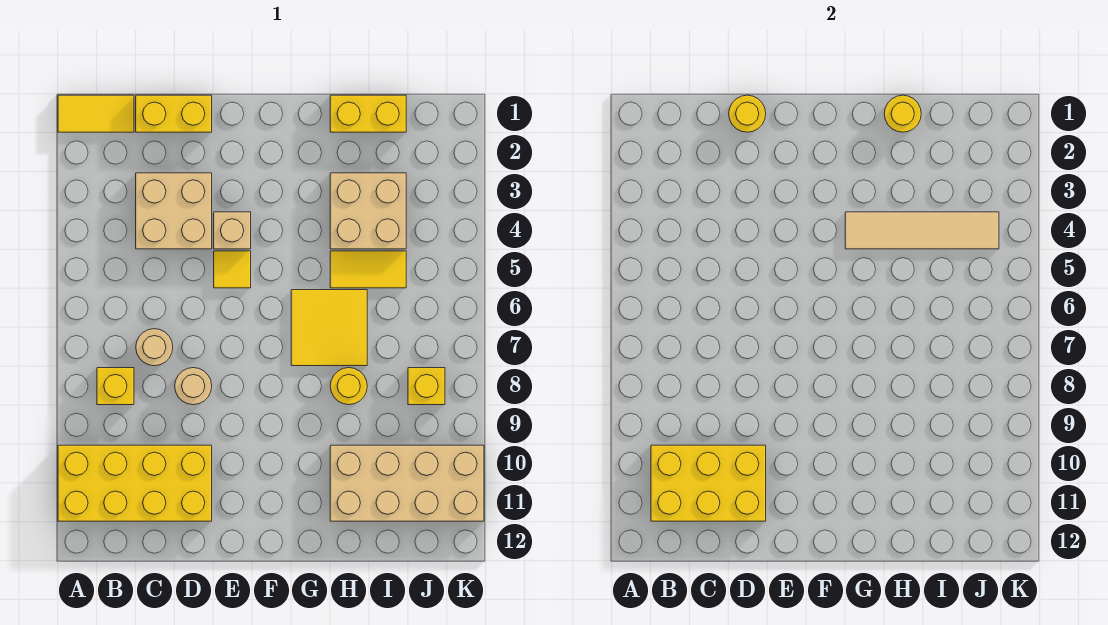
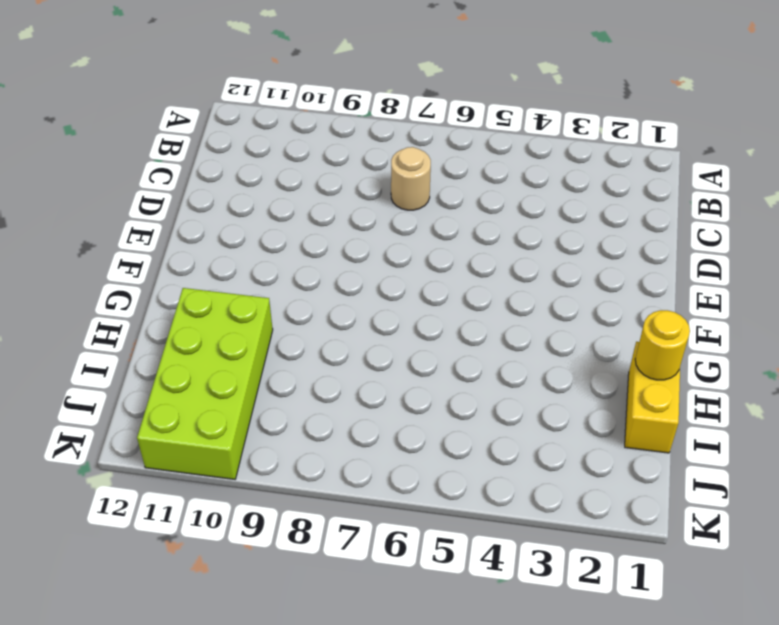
lime 2x4 brick [137,288,273,479] -> tan 2x4 brick [330,445,484,521]
none -> yellow 1x2 tile [58,95,134,132]
none -> yellow 2x4 brick [58,445,212,521]
none -> yellow 1x1 brick [97,368,134,405]

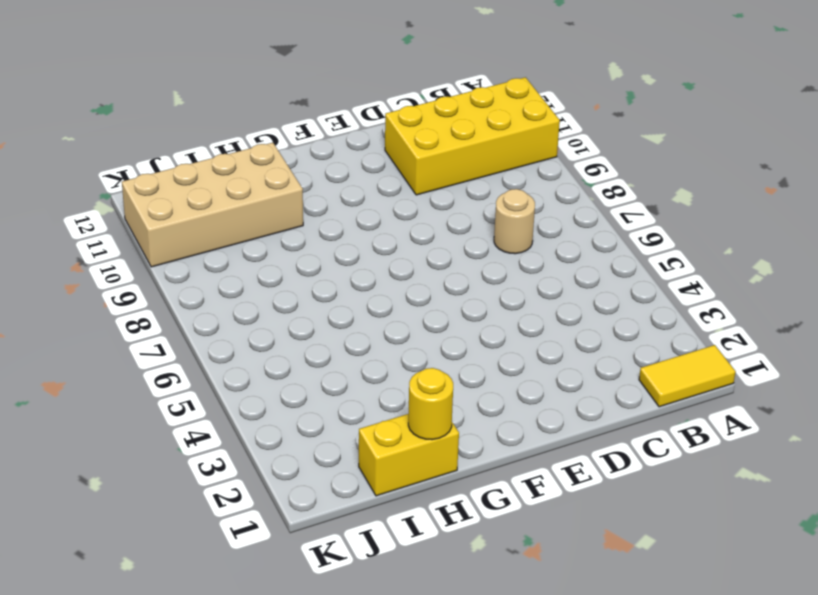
none -> yellow 1x1 brick [97,368,134,405]
none -> yellow 1x2 brick [136,95,212,132]
none -> tan 2x2 brick [136,173,212,249]

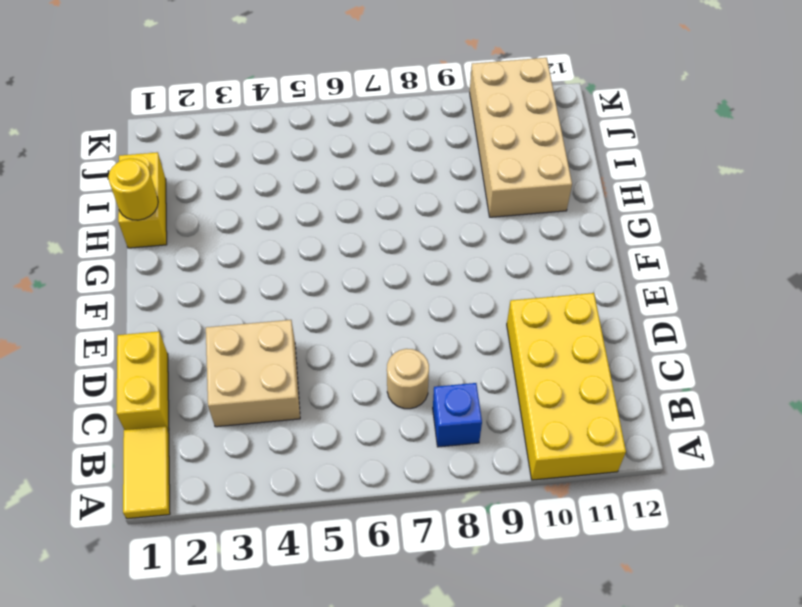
blue 1x1 brick [433,383,482,447] -> yellow 1x1 brick [97,368,134,405]
none -> tan 1x1 round brick [175,368,212,405]
none -> tan 1x1 brick [214,212,251,249]
none -> yellow 1x1 tile [214,251,251,288]

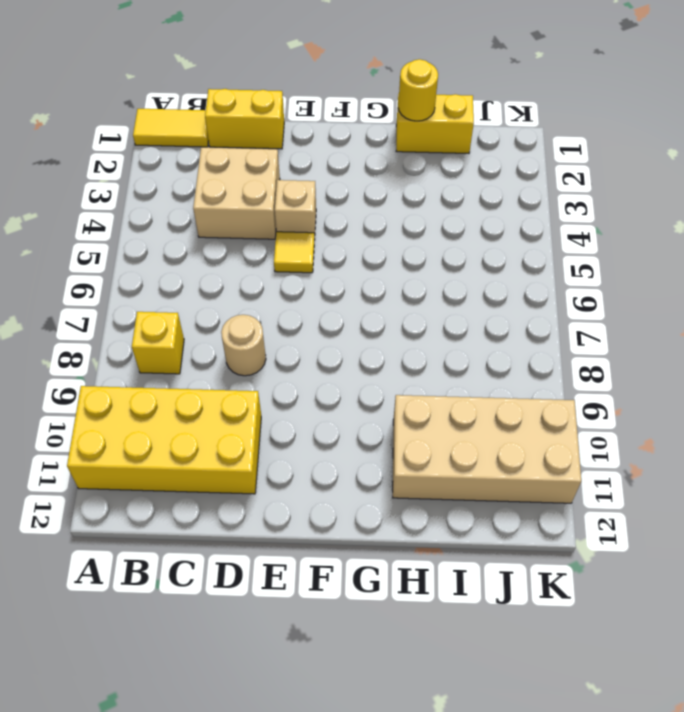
none -> tan 1x1 round brick [136,329,173,366]
none -> yellow 2x2 tile [291,290,367,366]
none -> tan 2x2 brick [330,173,406,249]

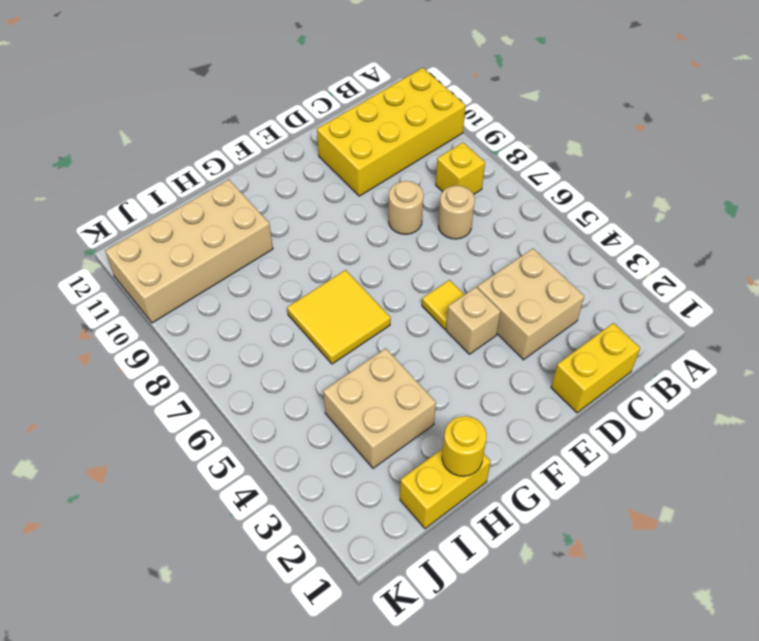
none -> yellow 1x2 tile [58,95,134,132]
none -> yellow 1x2 tile [330,251,406,288]
none -> yellow 1x1 round brick [330,368,367,405]

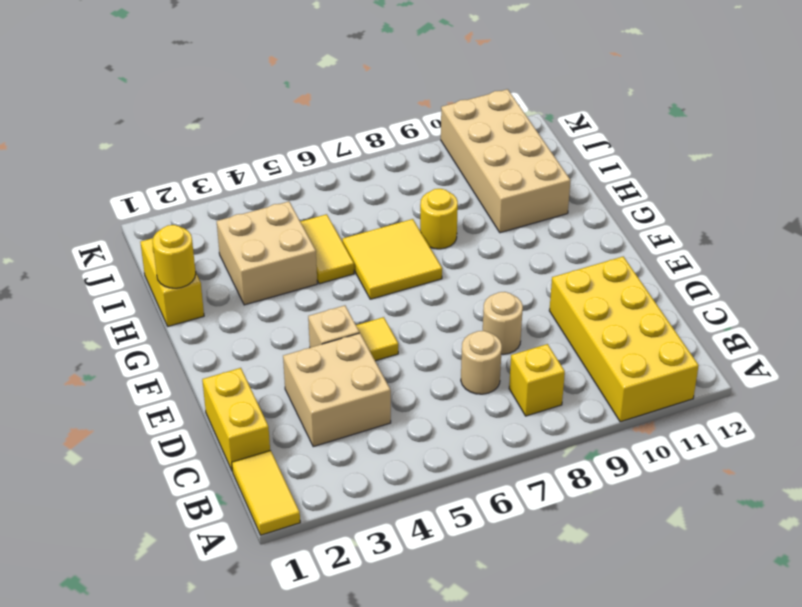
none -> yellow 1x1 brick [408,368,445,405]
none -> yellow 2x3 brick [651,445,766,521]
none -> yellow 1x1 round brick [729,95,766,132]

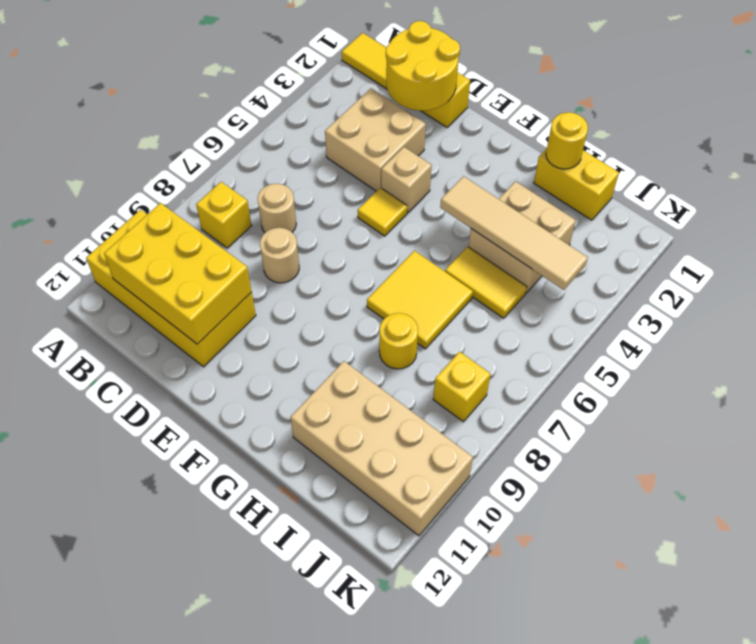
yellow 2x2 round brick [386,21,460,111] -> yellow 1x1 round brick [729,95,766,132]

